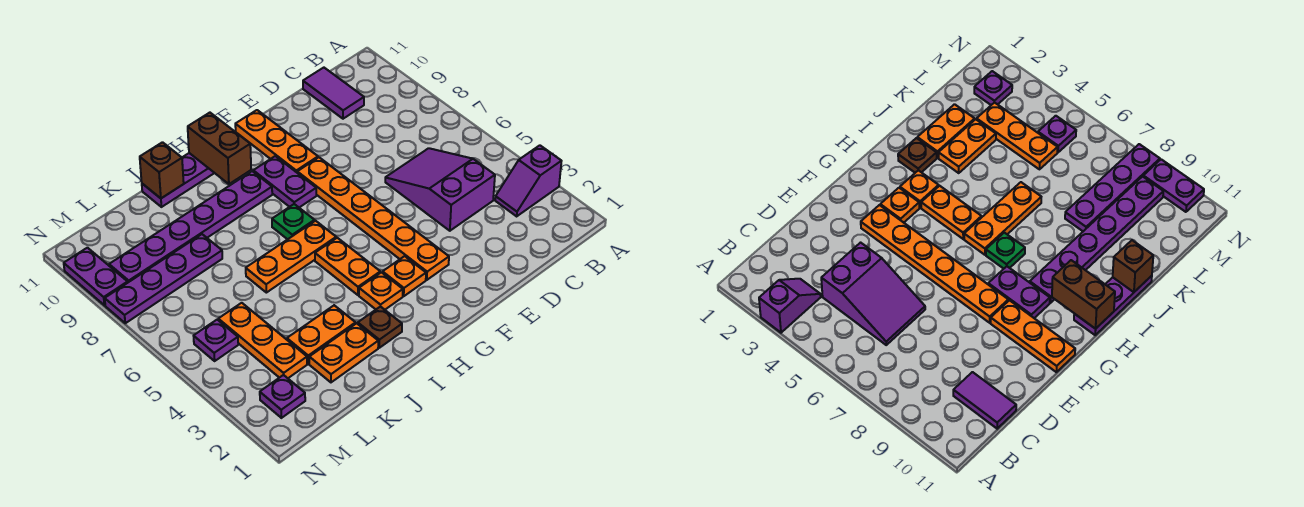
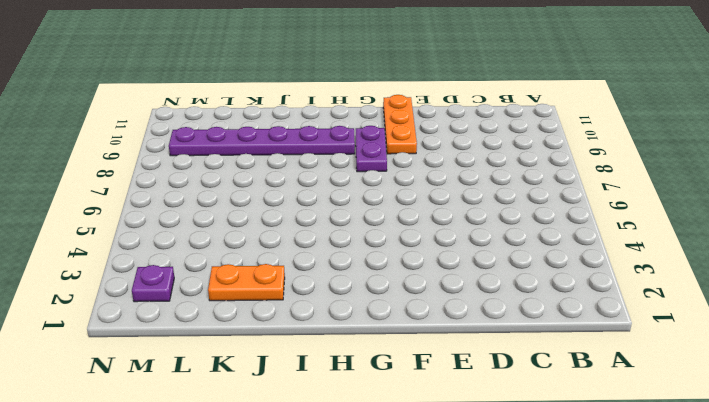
none -> purple 1x2 slope [495,145,561,216]
none -> purple 2x3 slope [385,148,495,231]
none -> purple 1x2 tile [303,68,364,119]

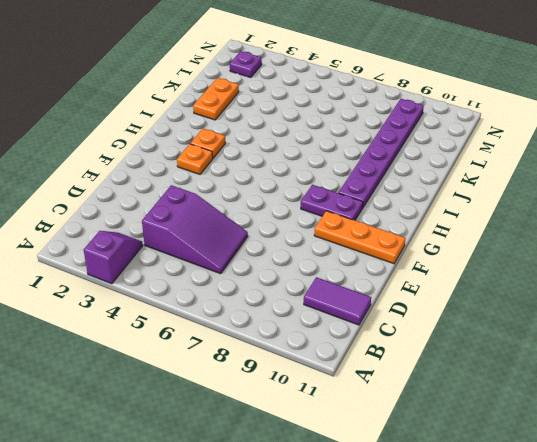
none -> orange 1x6 plate [297,157,449,280]
none -> orange 1x2 plate [315,238,380,295]
none -> orange 1x3 plate [246,221,336,293]

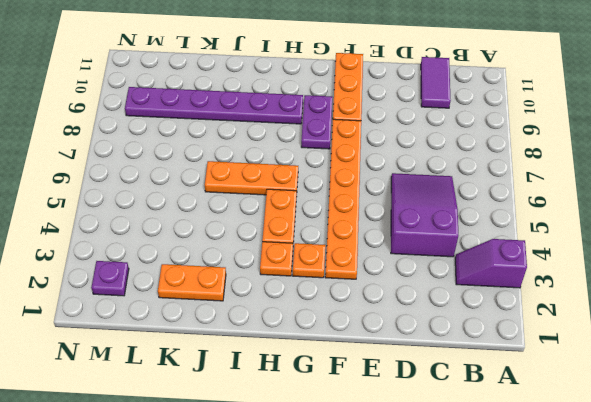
none -> green 1x1 plate [272,204,315,239]
none -> purple 1x3 plate [142,153,214,207]
none -> brown 1x1 plate [358,306,402,348]

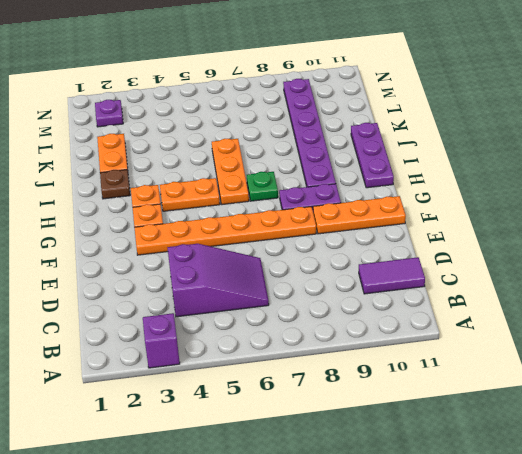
none -> orange 1x2 plate [287,305,356,364]
none -> purple 1x4 plate [105,234,222,323]
none -> orange 1x3 plate [218,303,307,378]

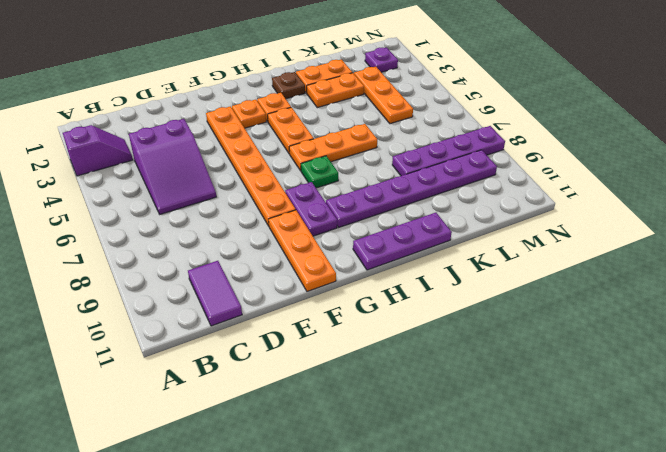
none -> purple 1x1 plate [194,320,238,361]
none -> purple 1x2 plate [64,248,128,305]
none -> brown 1x2 brick [188,113,251,184]

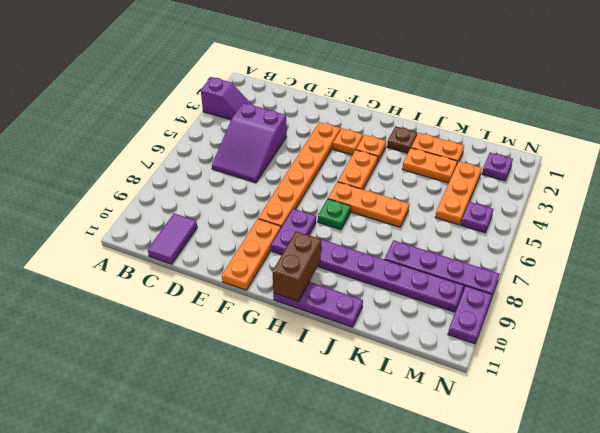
none -> brown 1x1 brick [140,142,184,198]

